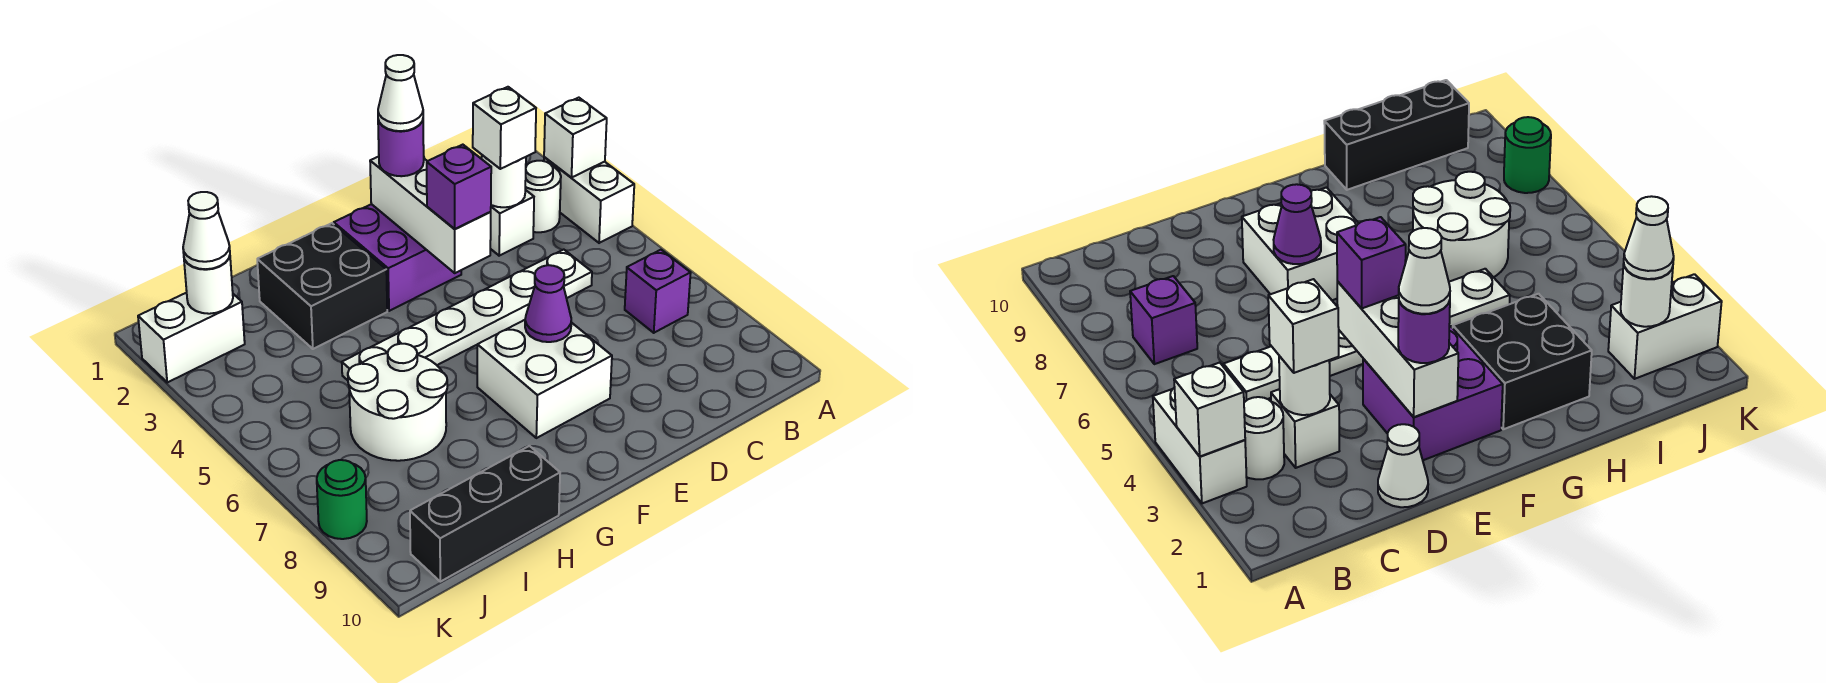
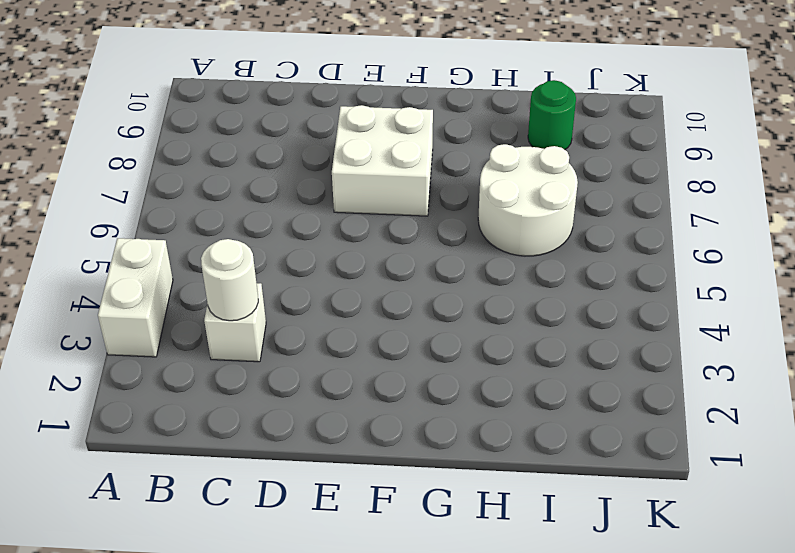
green 1x1 round brick [528,80,576,150] -> green 1x1 round brick moved to [317,460,367,539]
none -> white 1x1 round brick [525,161,561,232]
none -> purple 1x1 brick [625,250,691,333]
none -> white 1x6 plate [342,250,592,380]

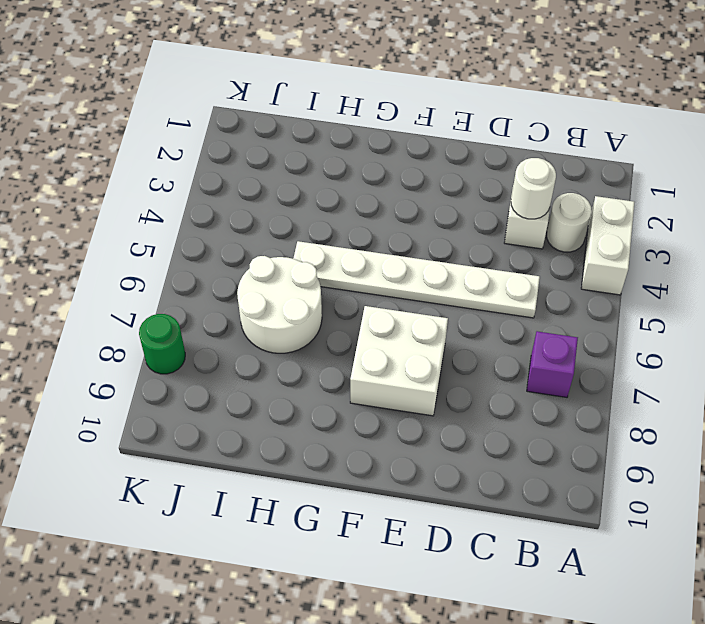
none -> white 1x1 cone [1378,424,1428,507]
none -> purple 2x2 brick [334,204,461,311]
none -> black 2x2 brick [257,223,387,349]

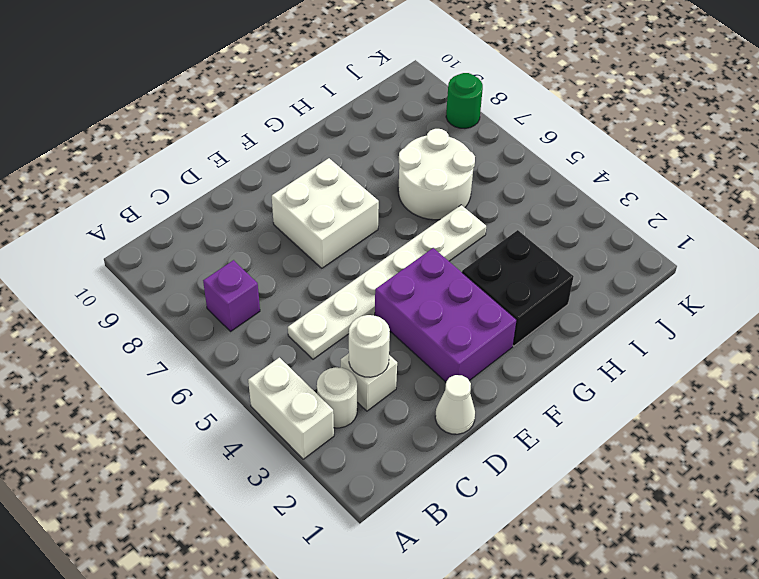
purple 2x3 brick [375,248,517,382] -> purple 2x2 brick [334,204,461,311]
none -> black 1x3 brick [410,446,560,582]
none -> white 1x2 brick [138,293,245,382]
none -> white 1x1 brick [544,98,607,178]

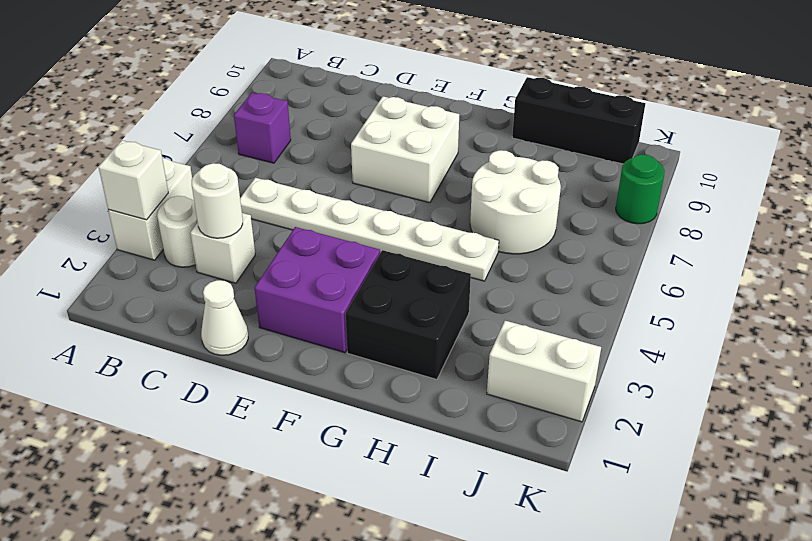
none -> white 1x3 brick [370,156,491,273]
none -> purple 1x1 cone [525,265,571,342]
none -> white 1x1 round brick [184,256,233,314]

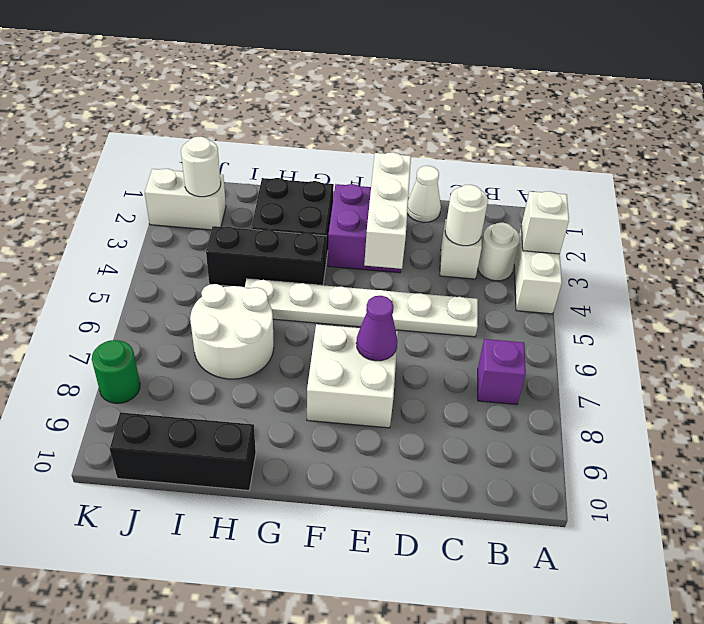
black 1x3 brick [206,226,326,287] -> none
none -> white 1x1 brick [473,87,536,169]
none -> purple 1x1 round brick [378,120,424,176]
none -> purple 1x1 brick [427,145,491,229]

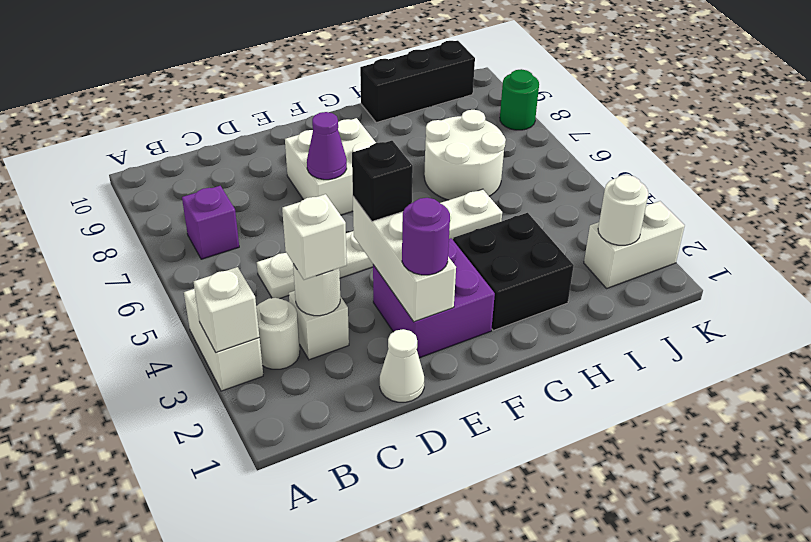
black 1x1 brick [352,141,413,221] -> purple 1x1 brick [427,145,491,229]
none -> white 1x1 cone [183,192,230,269]
none -> white 1x1 cone [378,55,423,131]

